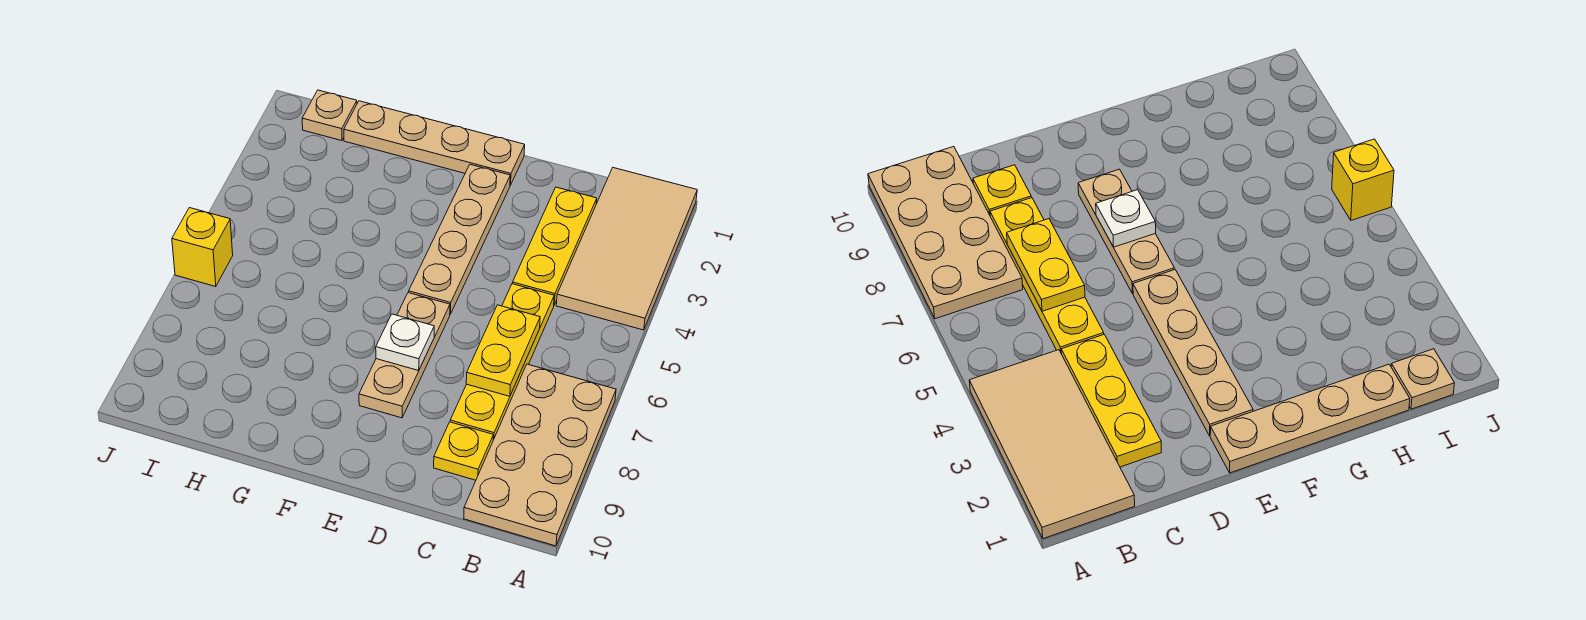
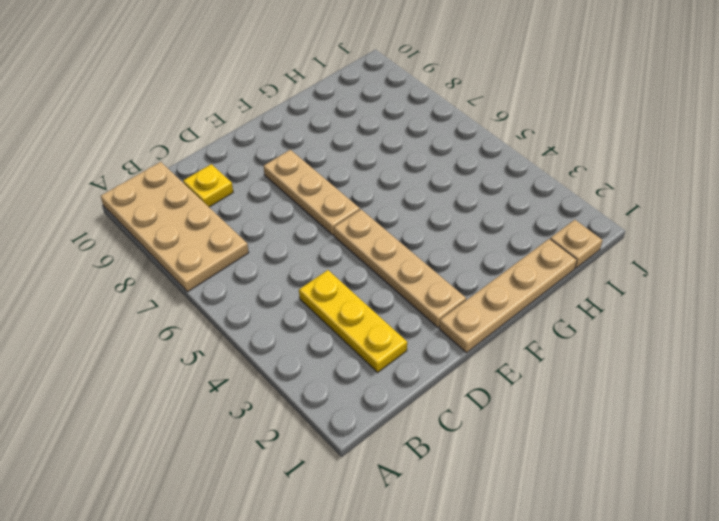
none -> tan 2x4 tile [556,168,697,330]
none -> yellow 1x4 plate [450,284,554,440]
none -> yellow 1x1 brick [172,208,233,287]

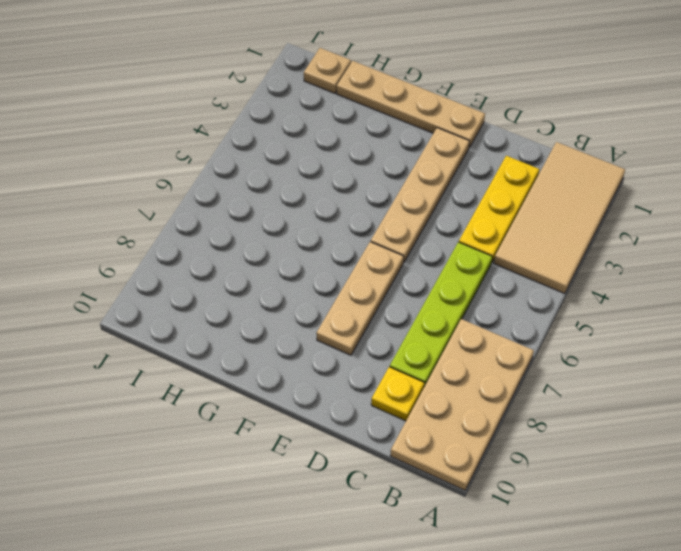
lime 1x4 plate [390,242,492,387] -> yellow 1x4 plate [450,284,554,440]
none -> yellow 1x1 brick [172,208,233,287]
none -> yellow 1x2 plate [466,305,540,396]
none -> white 1x1 plate [376,314,434,371]

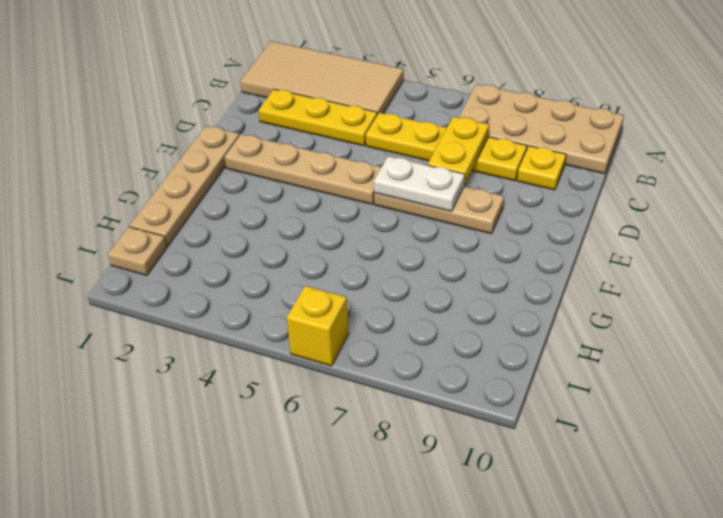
yellow 1x2 plate [428,116,489,185] -> yellow 1x2 plate turned to [466,305,540,396]
white 1x2 plate [374,156,465,211] -> white 1x1 plate [376,314,434,371]

